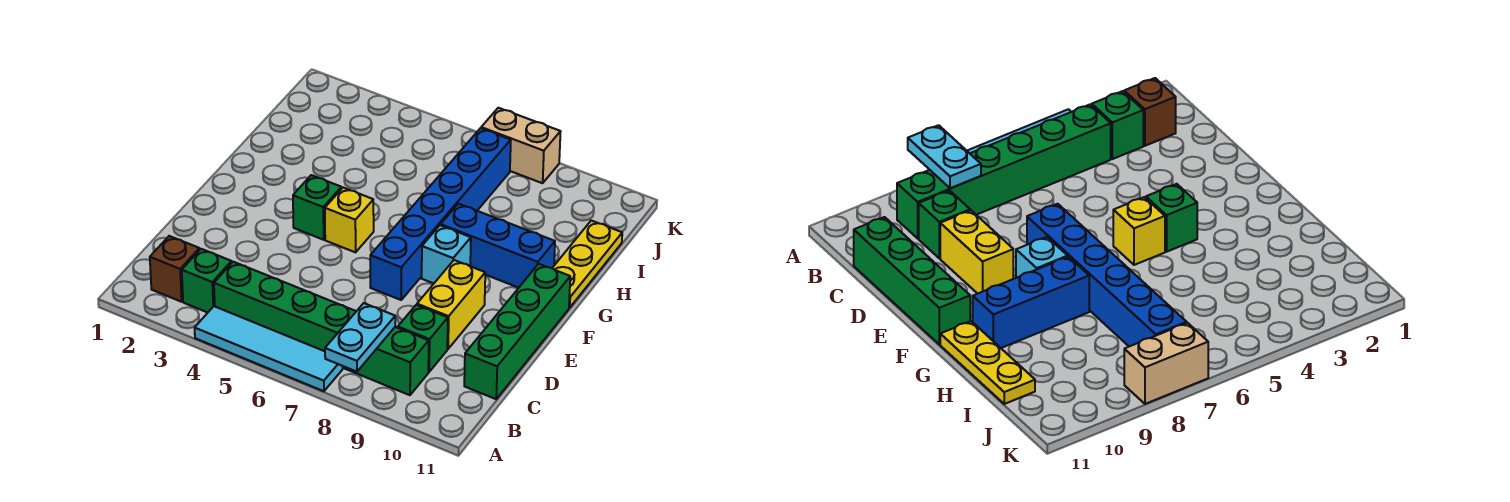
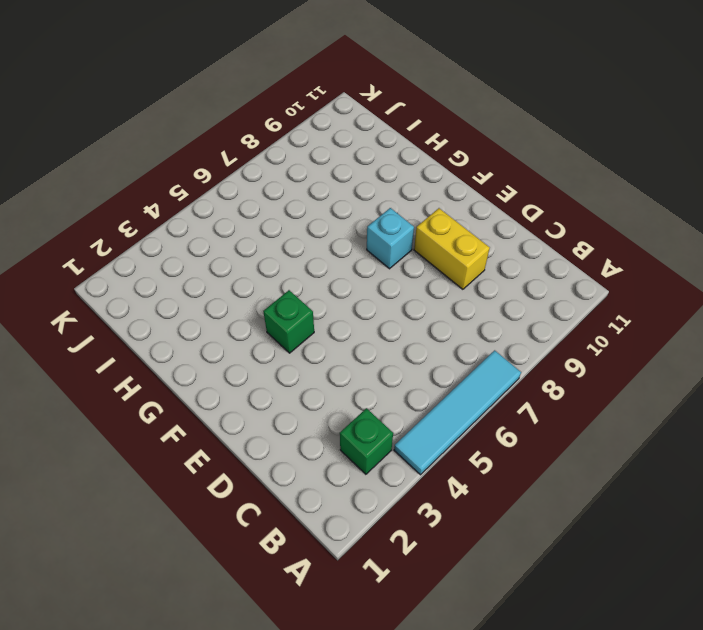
none -> brown 1x1 brick [150,236,200,302]
none -> green 1x6 brick [214,262,429,395]
none -> green 1x1 brick [398,305,448,372]

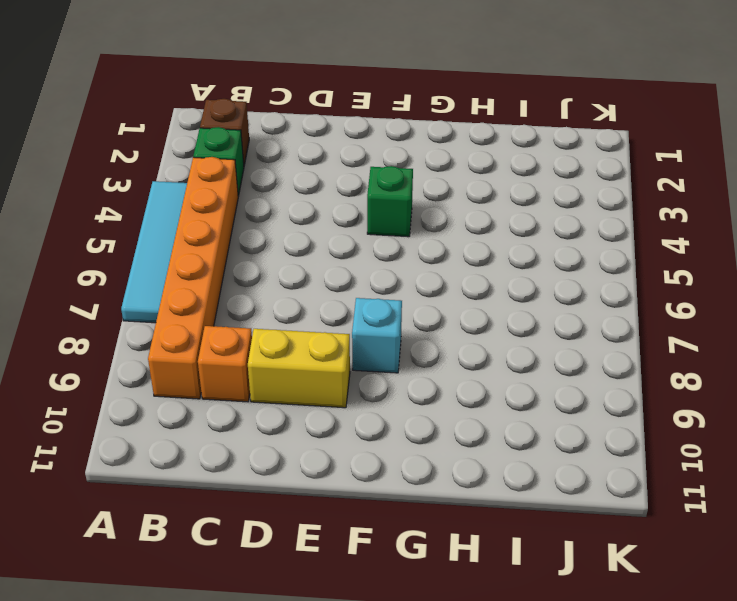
orange 1x6 brick [148,157,238,399] -> green 1x6 brick [214,262,429,395]
orange 1x1 brick [198,326,252,402] -> green 1x1 brick [398,305,448,372]
none -> green 1x4 brick [464,264,570,399]
none -> blue 1x6 brick [370,128,511,300]
none -> yellow 1x1 brick [325,188,374,252]

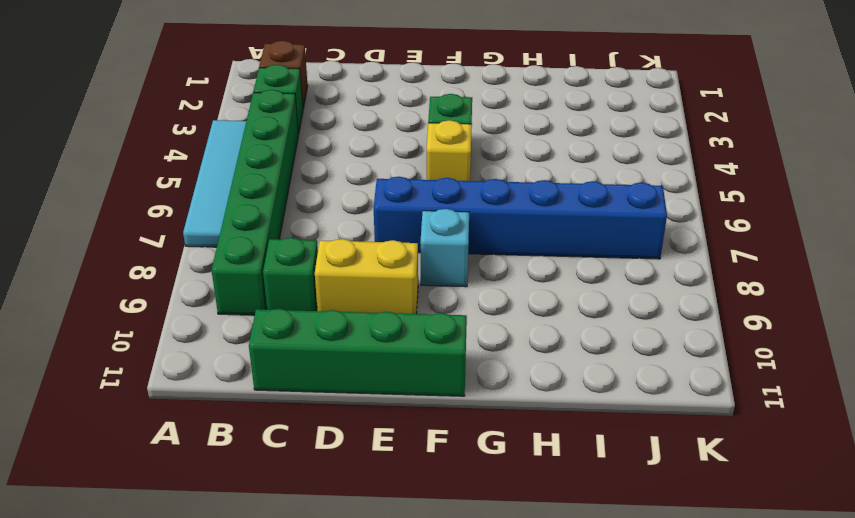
none -> blue 1x3 brick [441,204,555,288]
none -> yellow 1x3 plate [552,221,622,308]
none -> tan 1x2 brick [481,108,561,183]

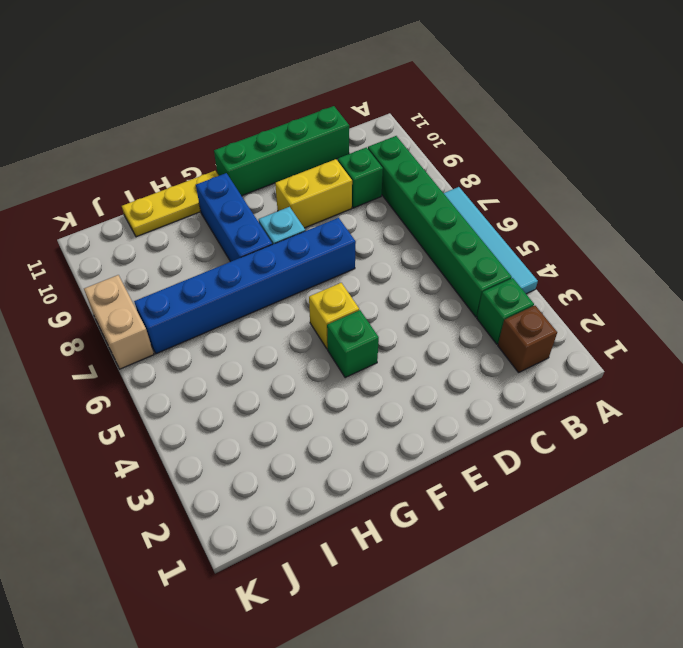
none -> cyan 1x2 plate [325,303,395,372]

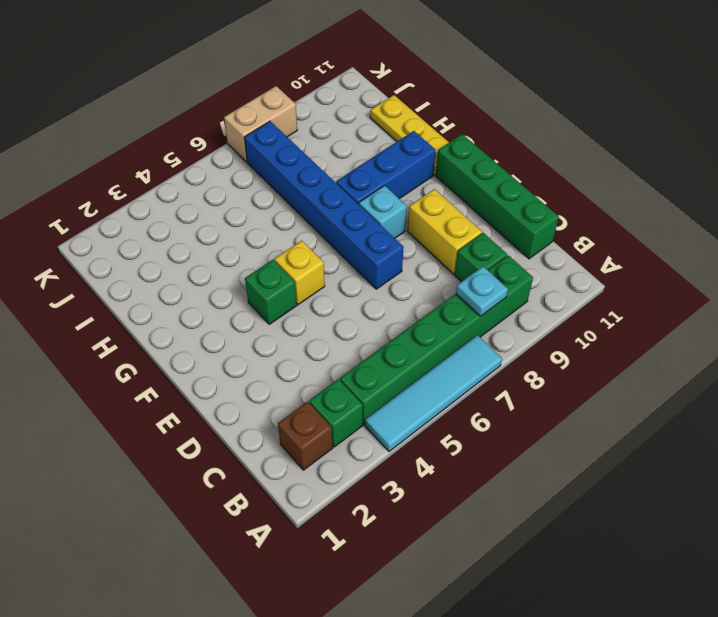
cyan 1x1 plate [456,266,508,316] -> cyan 1x2 plate [325,303,395,372]

